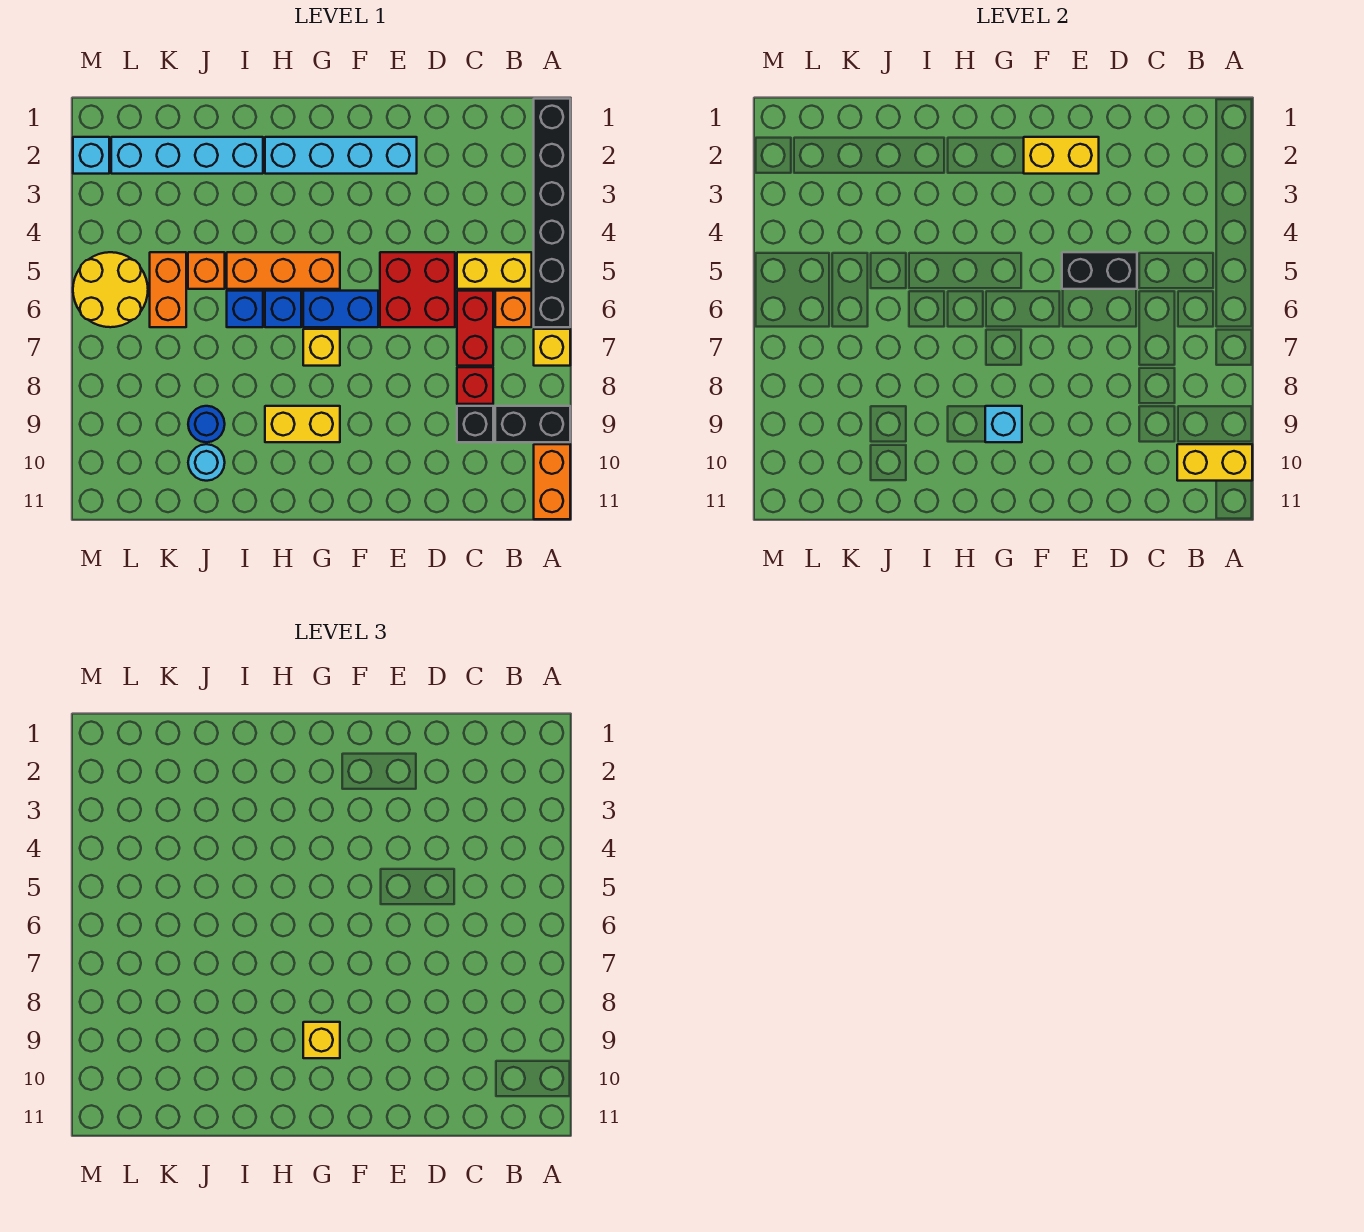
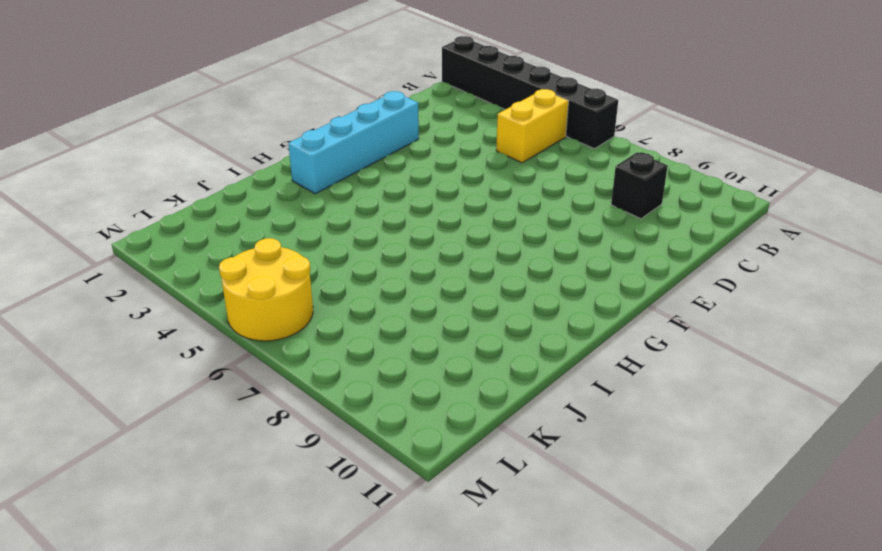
none -> yellow 1x1 brick [534,329,570,366]
none -> black 1x2 brick [495,406,570,442]
none -> orange 1x2 brick [534,444,570,519]

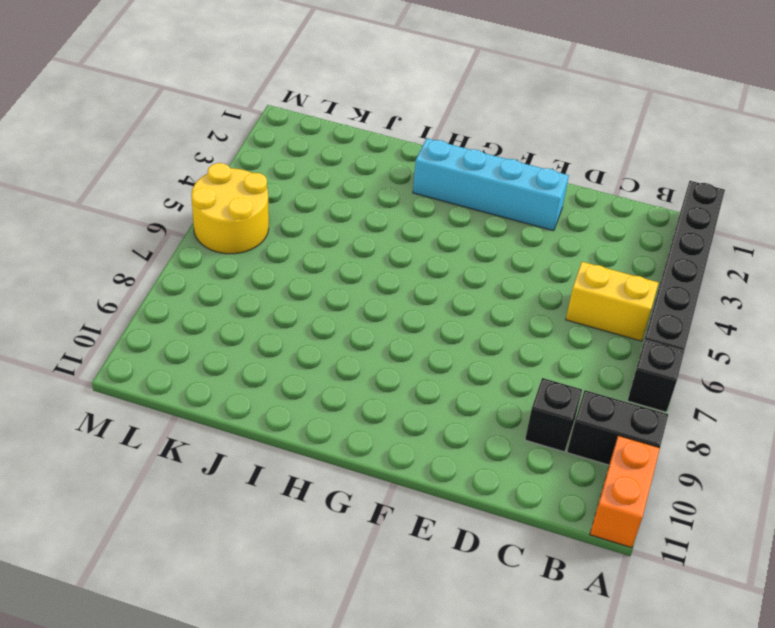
black 1x1 brick [627,341,684,412] -> yellow 1x1 brick [534,329,570,366]
none -> orange 1x1 brick [495,291,532,327]
none -> red 1x2 brick [457,291,493,366]
none -> red 1x1 brick [457,367,493,404]

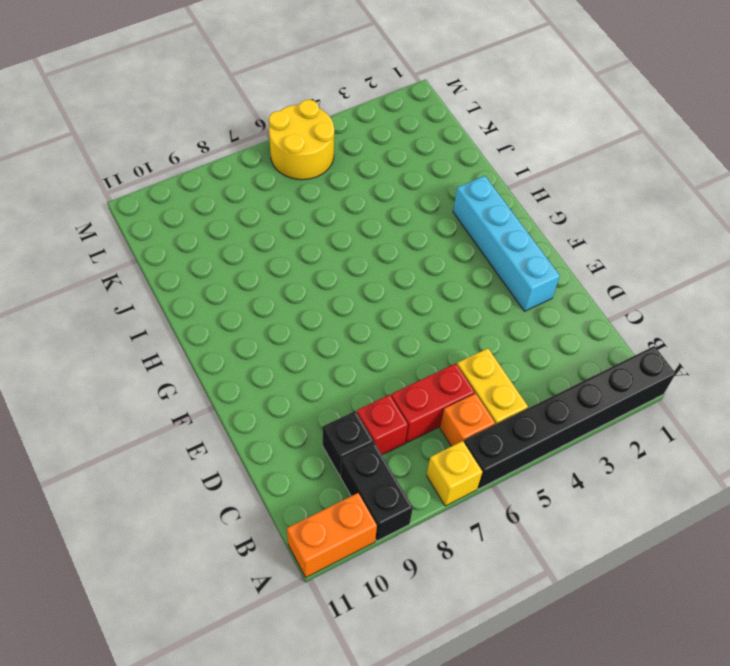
none -> red 2x2 brick [380,252,455,327]
none -> blue 1x2 brick [303,291,378,327]
none -> orange 1x3 brick [227,252,340,289]

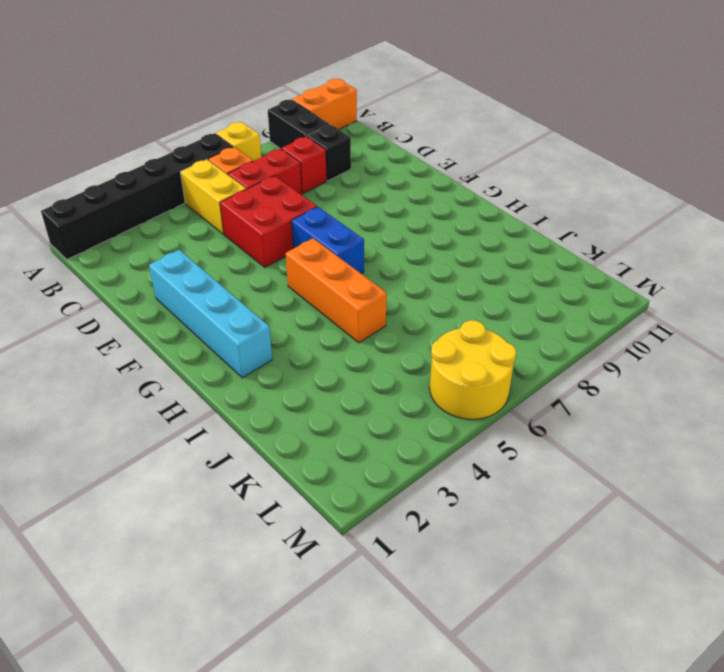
none -> yellow 1x1 brick [303,329,340,366]
none -> yellow 1x2 brick [265,406,340,442]
none -> blue 1x1 brick [265,291,301,327]

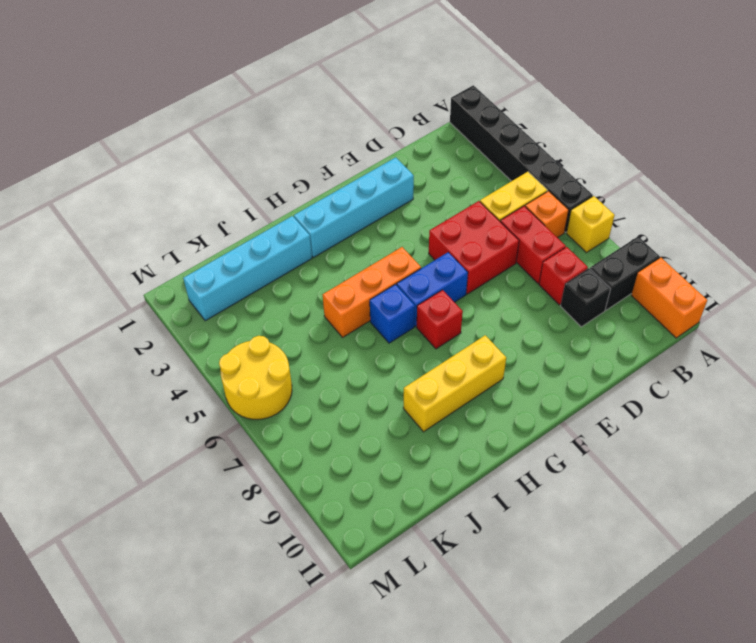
red 1x1 brick [417,290,463,349] -> yellow 1x1 brick [303,329,340,366]
yellow 1x3 brick [403,335,506,432] -> yellow 1x2 brick [265,406,340,442]
none -> blue 1x1 brick [227,291,263,327]
none -> orange 1x1 brick [188,252,225,289]
none -> blue 1x1 round brick [188,406,225,442]

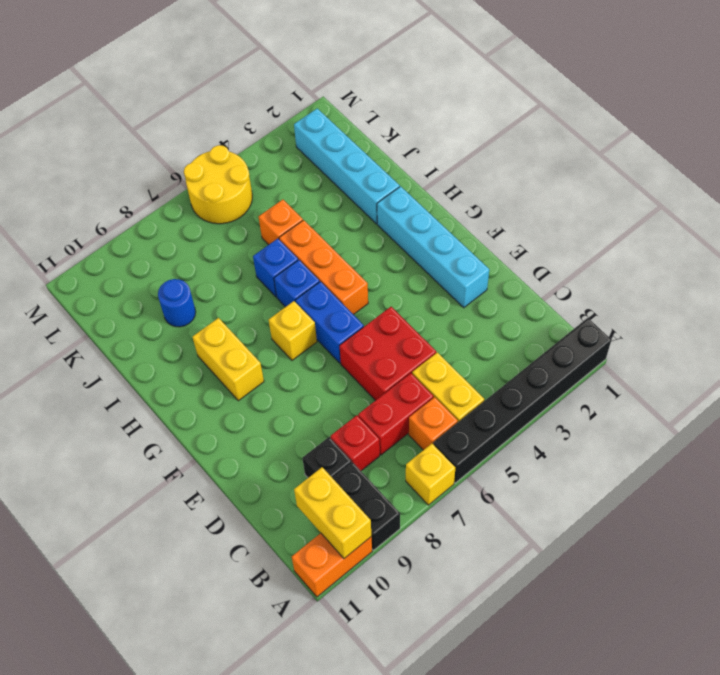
none -> cyan 1x1 round brick [188,444,225,481]
none -> orange 1x2 brick [150,252,186,327]
none -> cyan 1x1 brick [73,137,109,174]

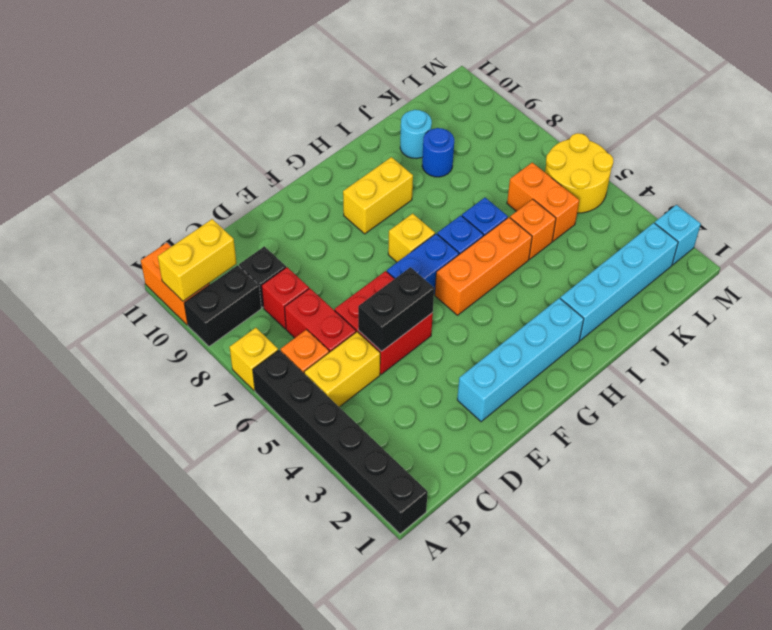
none -> yellow 1x2 brick [1024,137,1099,174]
none -> cyan 1x1 brick [985,406,1022,442]
none -> yellow 1x1 brick [303,1022,340,1058]

